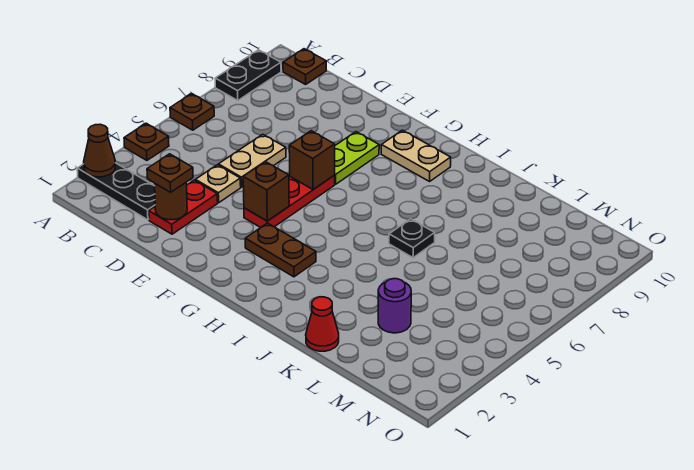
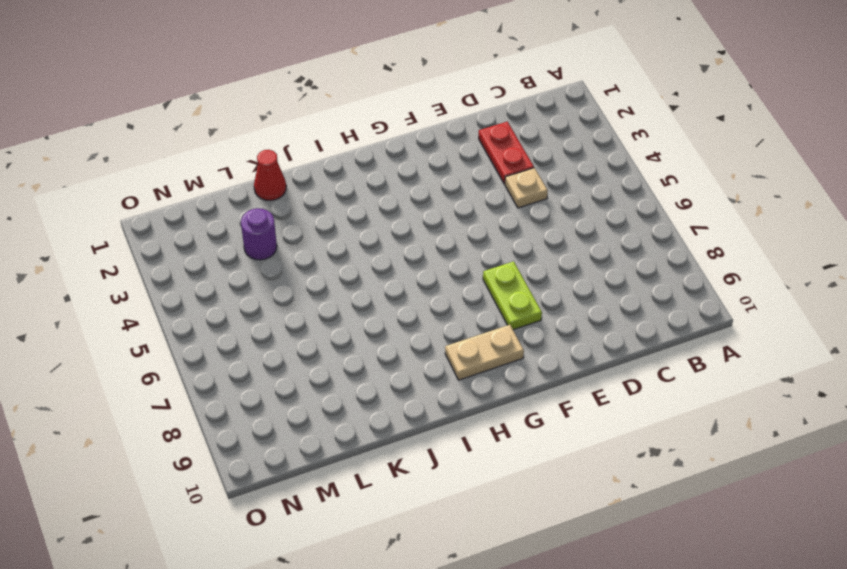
none -> black 1x3 plate [77,163,155,220]
none -> brown 1x1 plate [124,123,169,160]
none -> brown 1x1 plate [170,94,214,130]

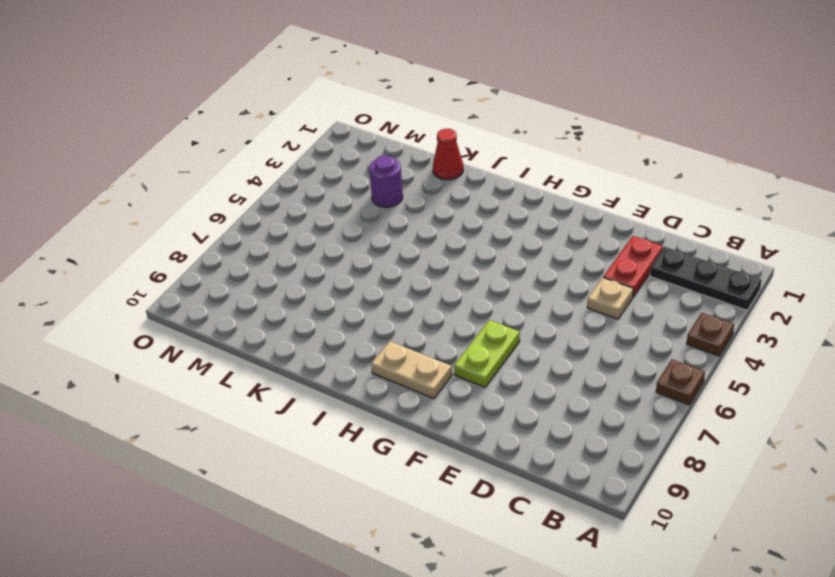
none -> black 1x2 plate [215,50,281,100]
none -> brown 1x1 plate [283,49,326,84]
none -> tan 1x2 plate [218,134,286,187]

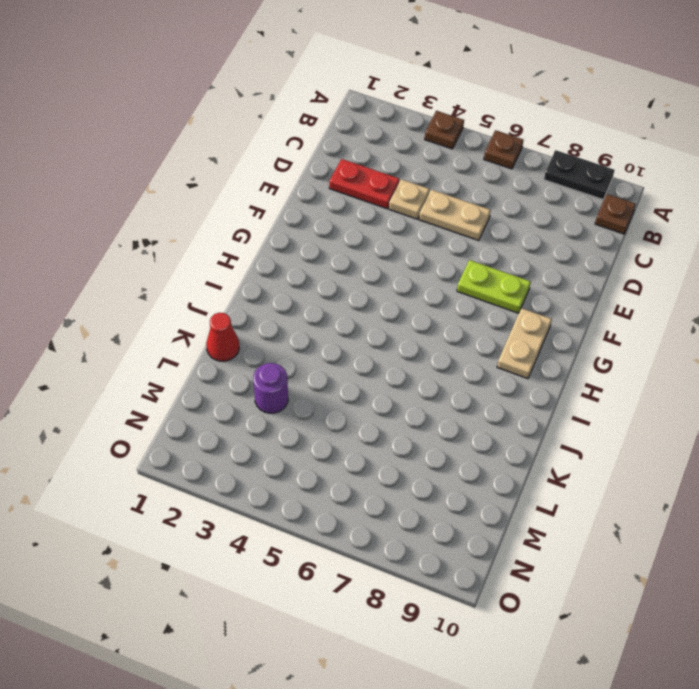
none -> black 1x3 plate [77,163,155,220]
none -> red 1x3 plate [244,175,335,228]
none -> brown 1x2 plate [245,223,316,277]

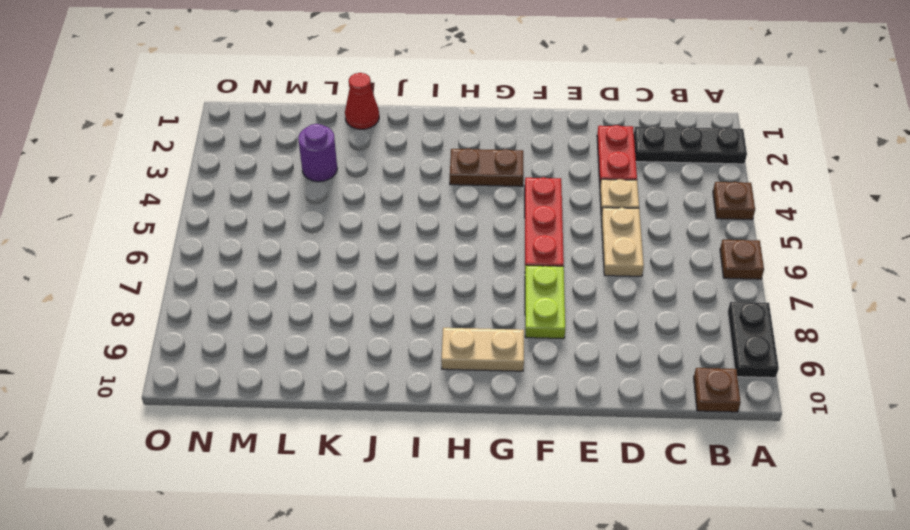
none -> black 1x1 plate [389,219,435,258]
none -> brown 1x1 cone [84,124,115,177]
none -> brown 1x1 round brick [155,183,187,220]

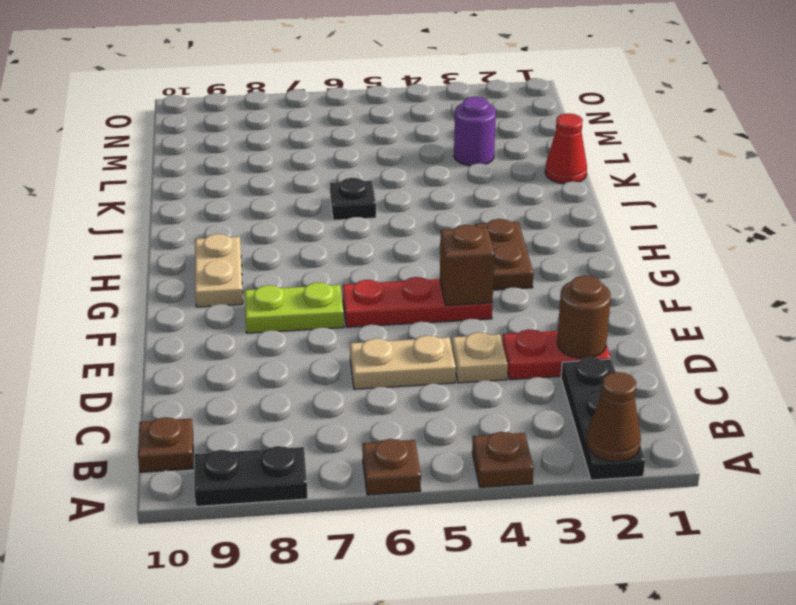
none -> brown 1x1 brick [289,131,335,190]
none -> brown 1x1 plate [147,154,193,192]

